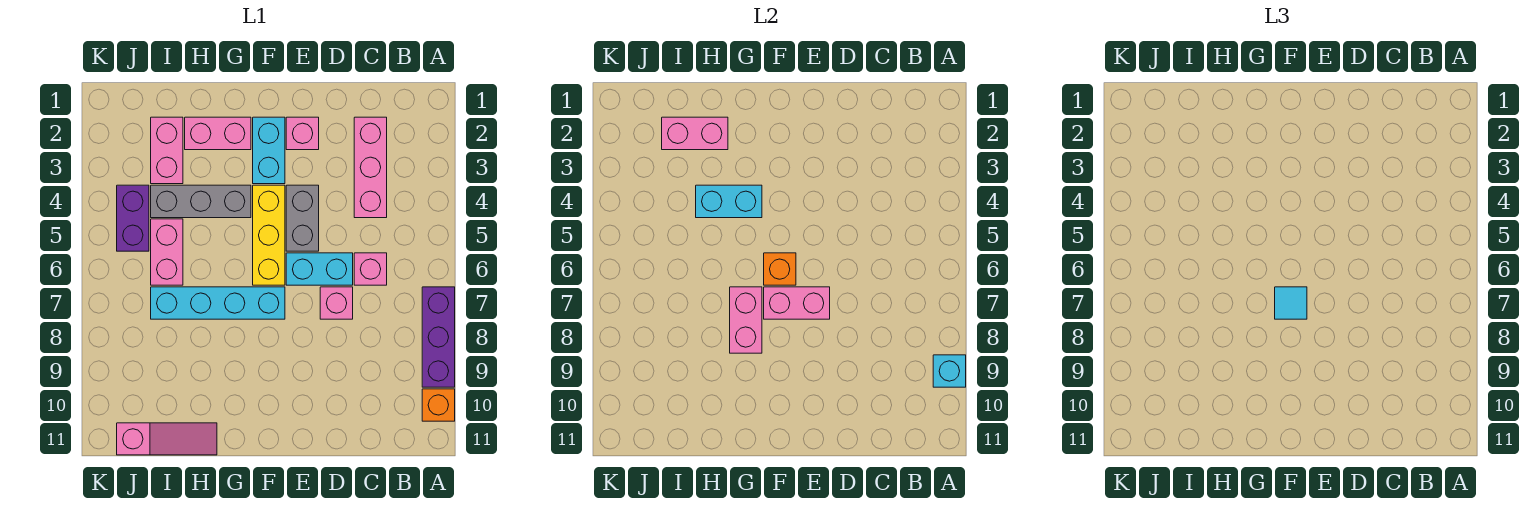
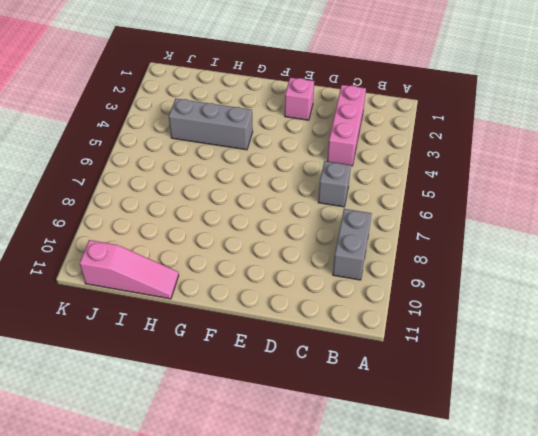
grey 1x2 brick [333,209,372,280] -> grey 1x2 brick moved to [286,185,319,251]
grey 1x1 brick [318,161,351,207] -> pink 1x1 brick [354,253,387,285]
none -> purple 1x3 brick [422,287,455,387]
none -> orange 1x1 brick [422,389,455,421]
none -> cyan 1x2 brick [286,253,353,285]

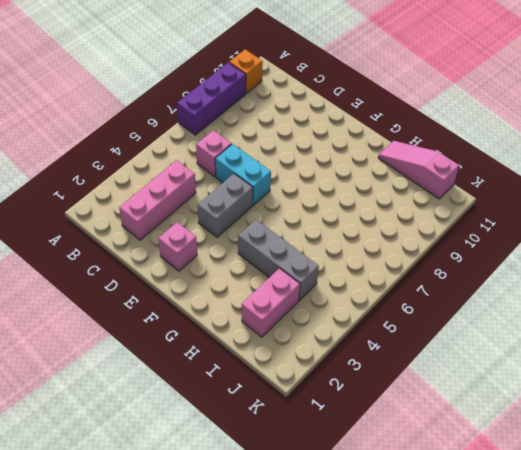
none -> pink 1x1 brick [320,287,353,319]
none -> cyan 1x2 brick [253,117,285,184]
none -> yellow 1x3 brick [253,185,285,285]

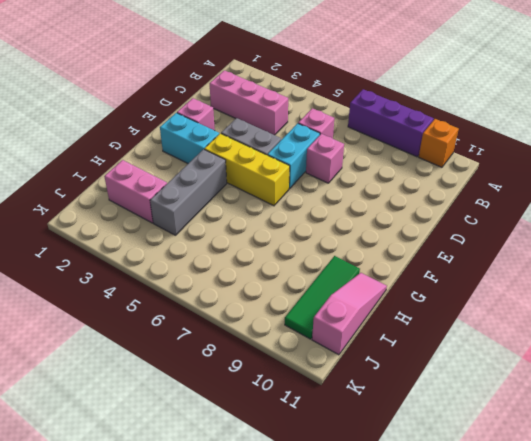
green 1x3 tile [285,256,360,339] -> none
none -> cyan 1x4 brick [151,287,285,319]
none -> pink 1x2 brick [185,117,251,150]
none -> pink 1x2 brick [151,219,183,285]

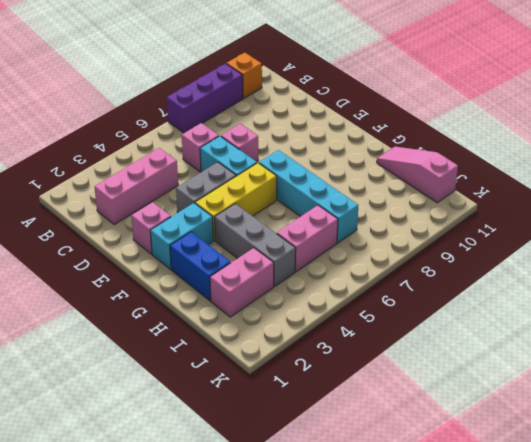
blue 1x2 brick [170,232,231,301] -> pink 1x2 brick [185,117,251,150]
none -> purple 1x2 brick [117,185,149,251]
none -> cyan 1x1 brick [933,355,966,387]
none -> pink 1x2 brick [764,287,830,319]

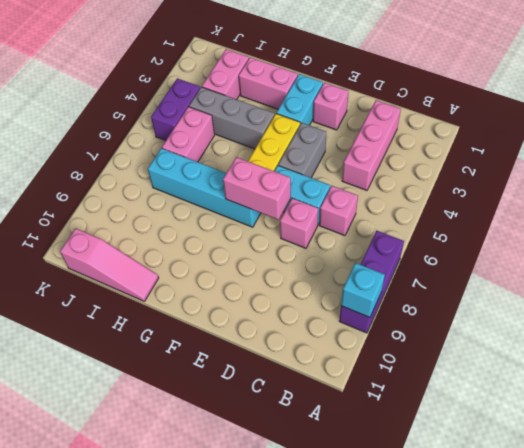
none -> orange 1x1 brick [422,389,455,421]
none -> orange 1x1 brick [764,253,796,285]
none -> cyan 1x2 brick [696,185,762,218]

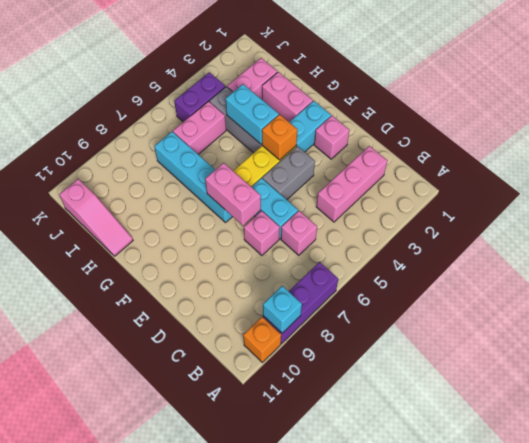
orange 1x1 brick [262,114,297,160] -> orange 1x1 brick moved to [764,253,796,285]
none -> pink 1x2 brick [730,287,762,353]
none -> pink 1x2 brick [662,117,728,150]
none -> cyan 1x1 tile [1275,287,1307,319]

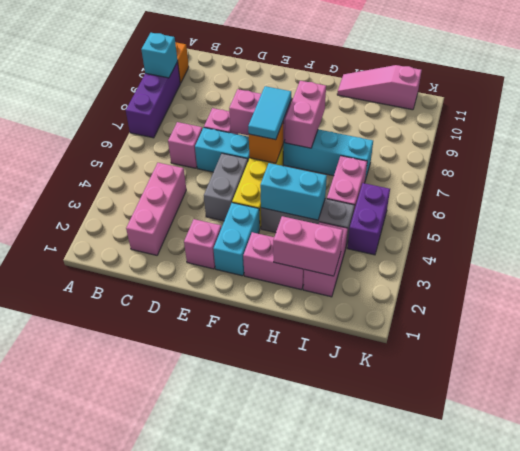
cyan 1x2 tile [248,86,291,140] -> cyan 1x1 tile [1275,287,1307,319]

